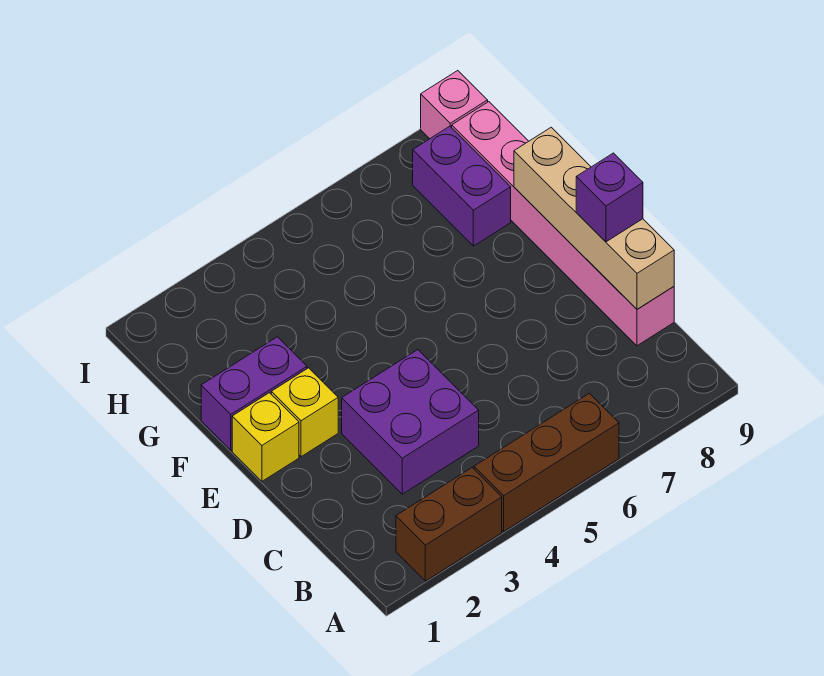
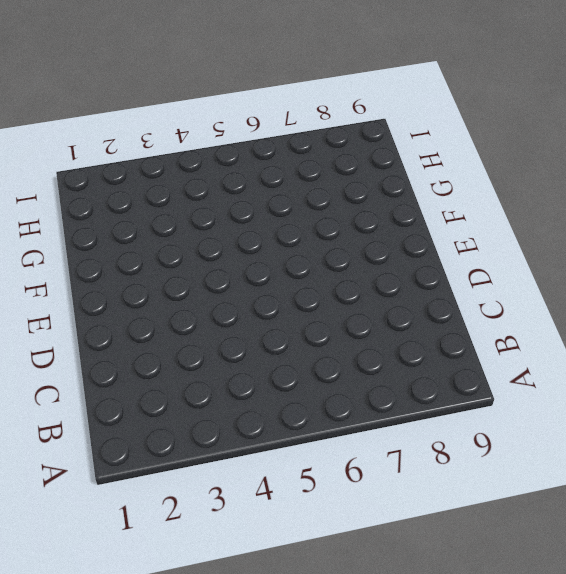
none -> brown 1x2 brick [396,468,502,581]
none -> brown 1x3 brick [474,393,619,531]

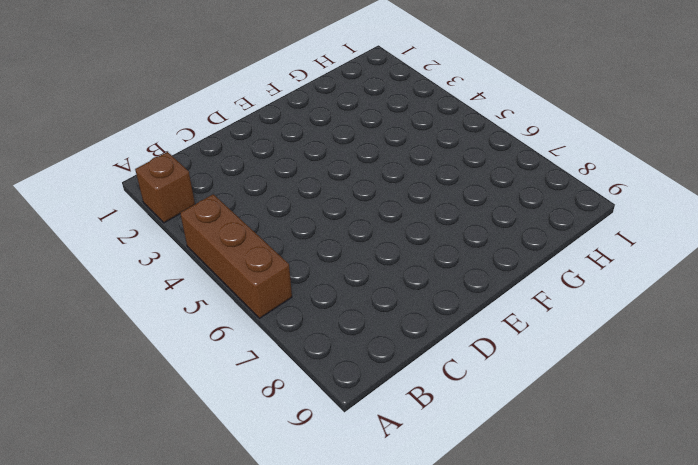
brown 1x1 brick [135,152,195,223] -> brown 1x2 brick [396,468,502,581]
none -> purple 2x2 brick [342,350,479,494]
none -> pink 1x6 brick [452,102,674,346]

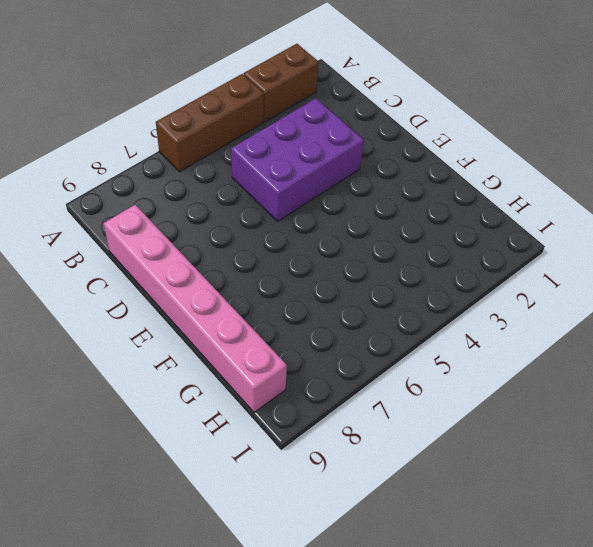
purple 2x3 brick [231,99,364,221] -> purple 2x2 brick [342,350,479,494]
none -> yellow 1x1 brick [232,393,299,481]
none -> yellow 1x1 brick [271,368,338,457]

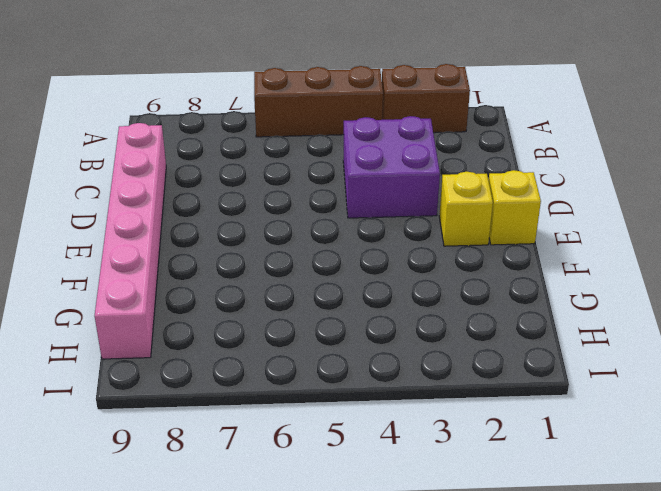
none -> purple 1x2 brick [201,337,307,450]
none -> purple 1x2 brick [413,126,511,246]

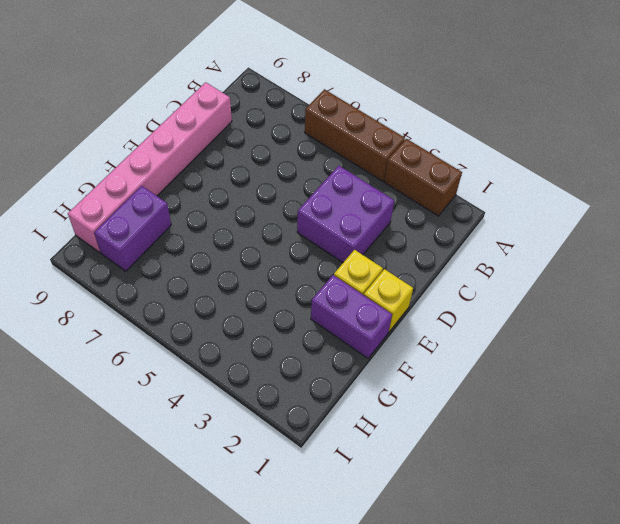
none -> pink 1x1 brick [421,71,488,139]
none -> tan 1x4 brick [514,127,674,309]

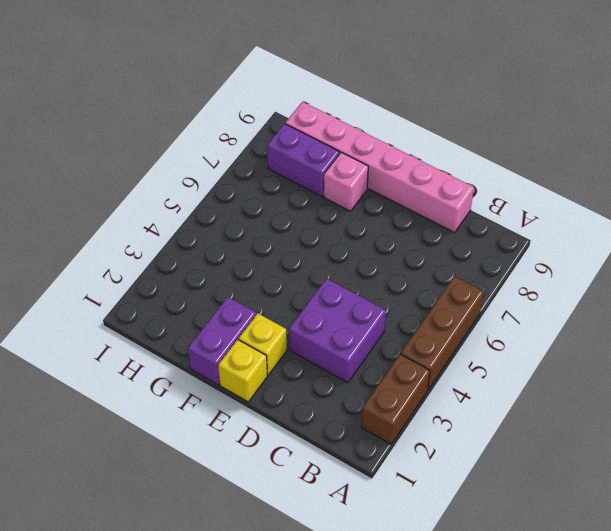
pink 1x1 brick [324,152,368,211] -> pink 1x1 brick moved to [421,71,488,139]
none -> tan 1x4 brick [514,127,674,309]
none -> purple 1x1 brick [576,153,643,242]

